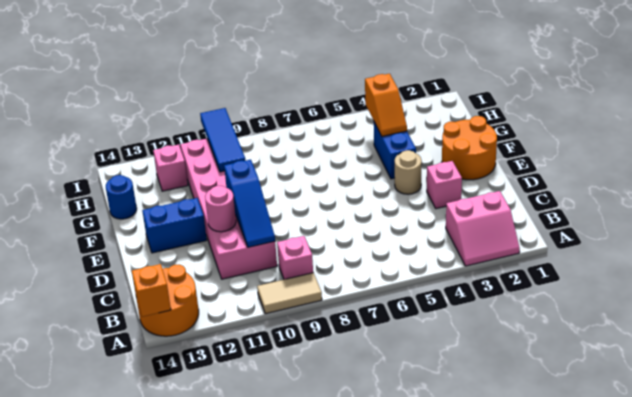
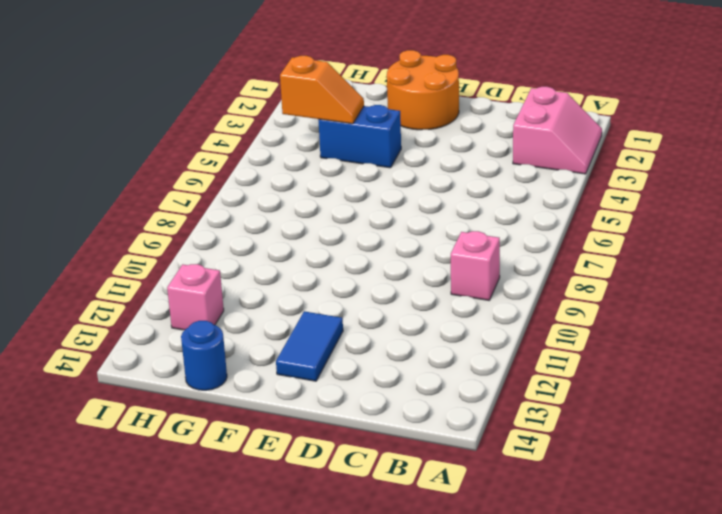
blue 1x2 tile [276,311,343,381] -> blue 1x2 brick [142,198,207,253]
none -> tan 1x2 tile [257,273,322,314]
none -> orange 2x2 round brick [136,265,199,336]
none -> pink 2x6 brick [180,139,277,279]

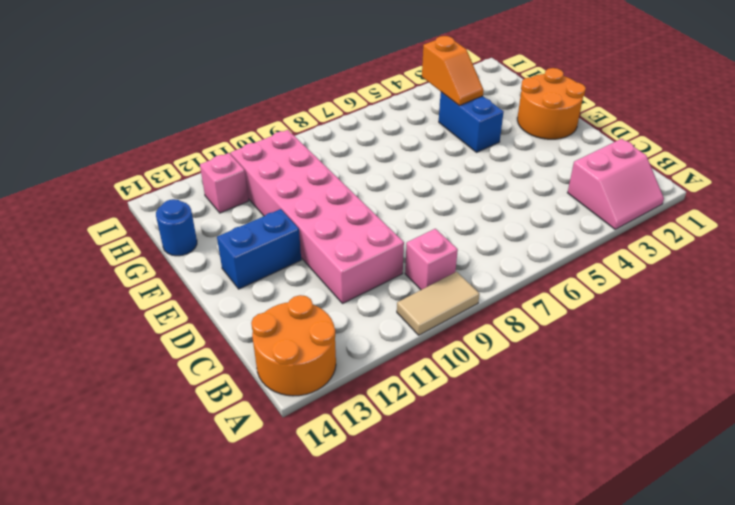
none -> pink 1x1 brick [427,161,462,209]
none -> tan 1x1 round brick [395,150,422,194]
none -> orange 1x1 brick [132,264,171,317]

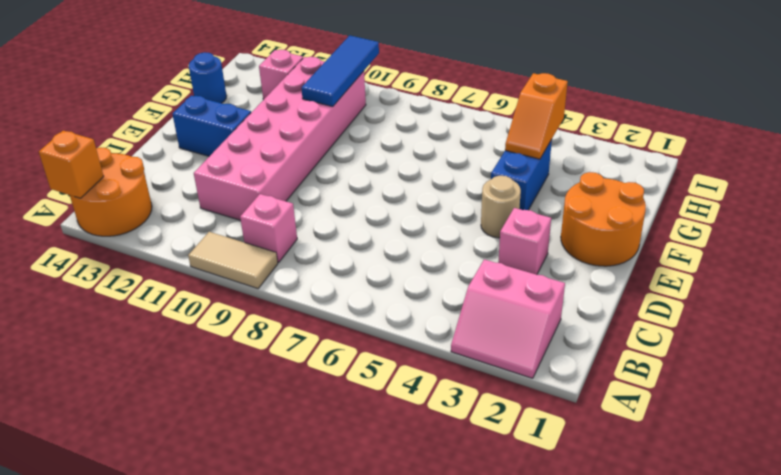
none -> blue 1x3 slope [224,160,275,247]
none -> pink 1x1 round brick [205,186,236,232]

